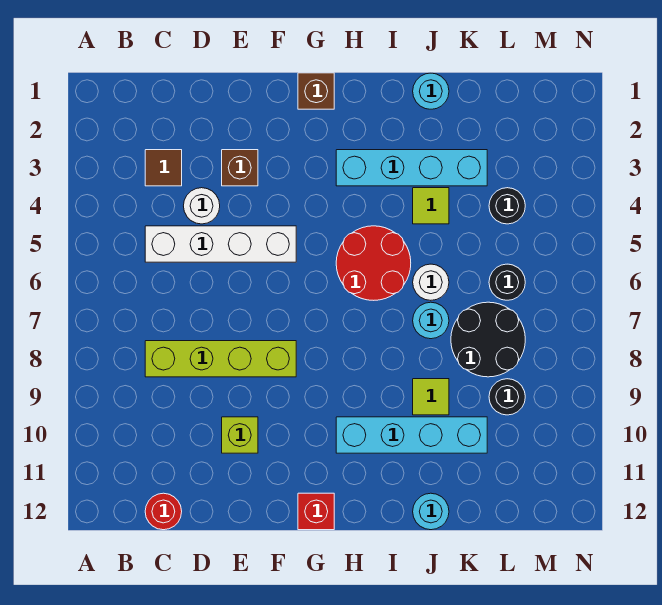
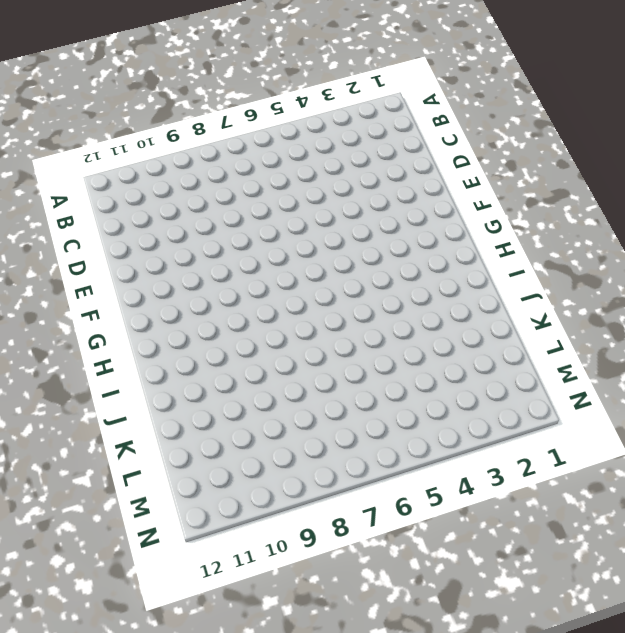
none -> brown 1x1 tile [145,150,182,186]
none -> white 1x4 brick [145,226,296,262]
none -> lime 1x4 brick [145,341,296,377]

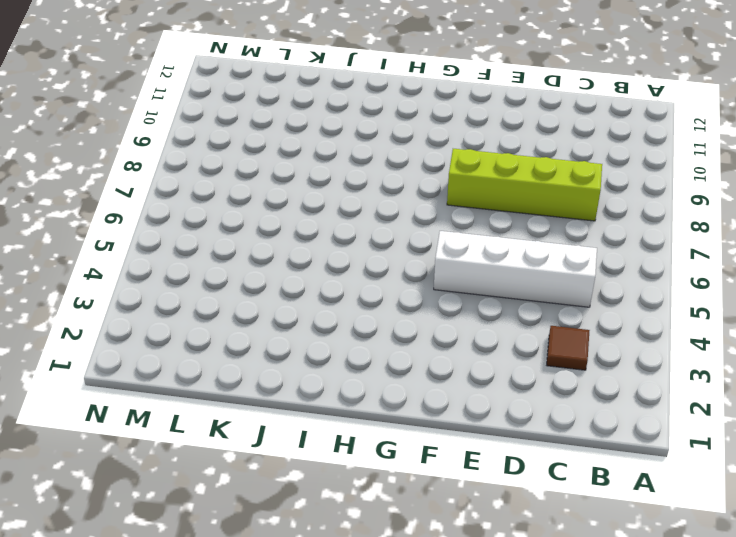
none -> red 1x1 round brick [145,493,182,530]
none -> white 1x1 round brick [184,188,220,224]
none -> brown 1x1 brick [222,150,258,186]

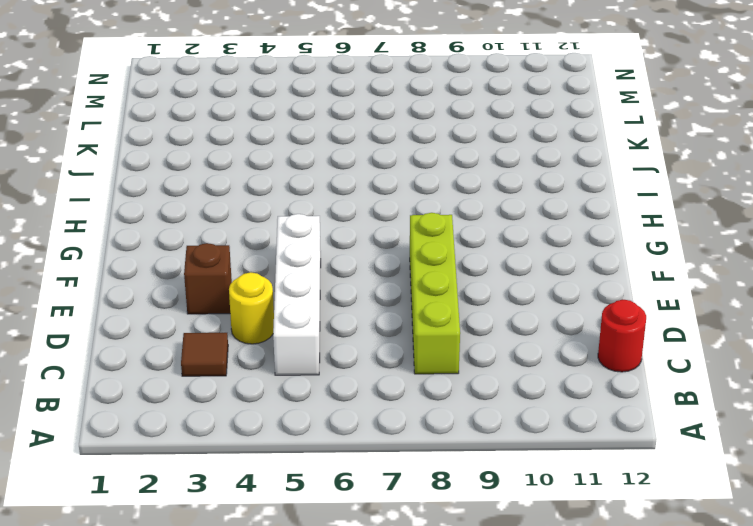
yellow 1x1 round brick [229,272,274,344] -> white 1x1 round brick [184,188,220,224]
none -> lime 1x1 brick [222,417,258,453]
none -> brown 1x1 brick [298,73,334,109]
none -> red 1x1 brick [298,493,334,530]

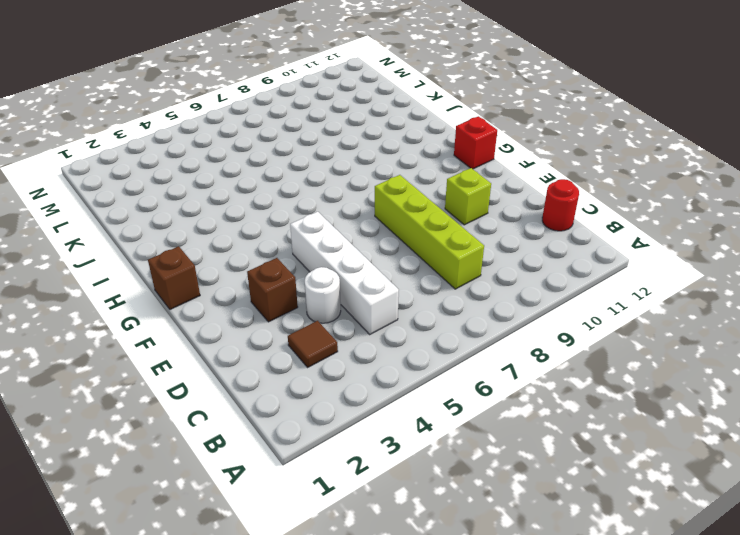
none -> cyan 1x4 brick [336,150,487,186]
none -> red 2x2 round brick [336,226,411,300]
none -> cyan 1x4 brick [336,417,487,453]

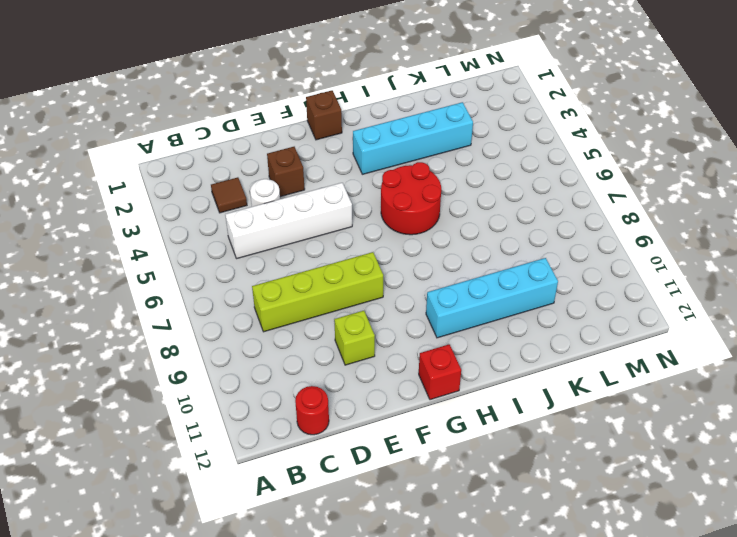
none -> cyan 1x1 round brick [413,73,449,109]
none -> lime 1x1 tile [413,188,449,224]
none -> white 1x1 round brick [413,264,449,300]

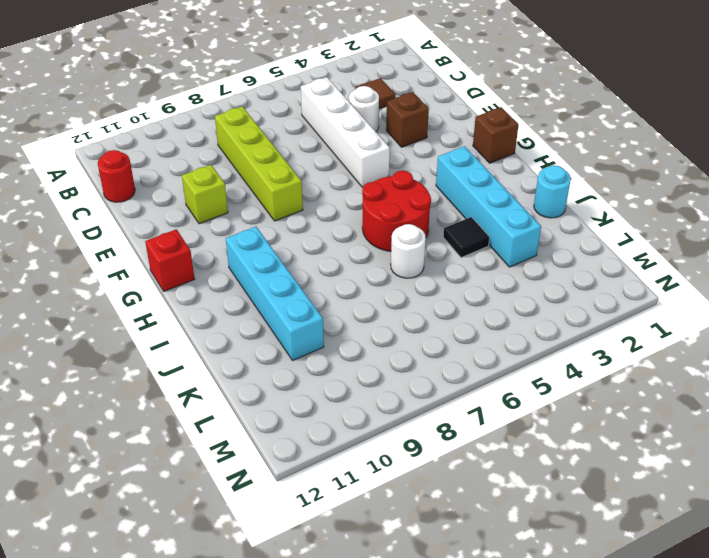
black 1x1 tile [443,217,490,258] -> lime 1x1 tile [413,188,449,224]
none -> cyan 1x1 round brick [413,302,449,339]
none -> lime 1x1 tile [413,379,449,415]
none -> cyan 1x1 round brick [413,493,449,530]

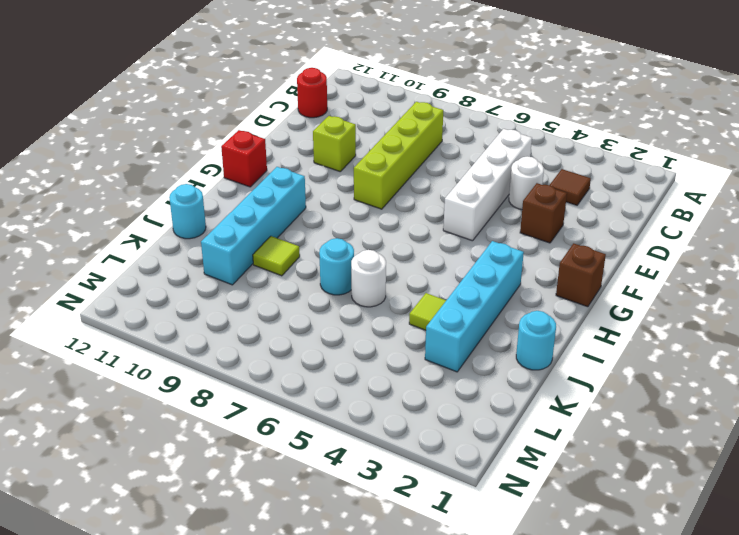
none -> red 2x2 round brick [336,226,411,300]
none -> black 2x2 round brick [451,302,525,377]
none -> black 1x1 round brick [489,188,525,224]

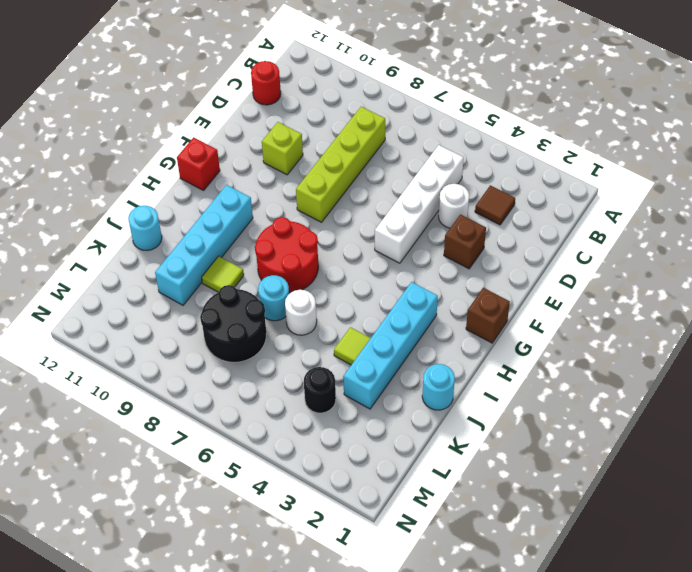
red 2x2 round brick [255,217,318,293] -> red 2x2 round brick moved to [336,226,411,300]
none -> black 1x1 round brick [489,264,525,300]
none -> black 1x1 round brick [489,379,525,415]

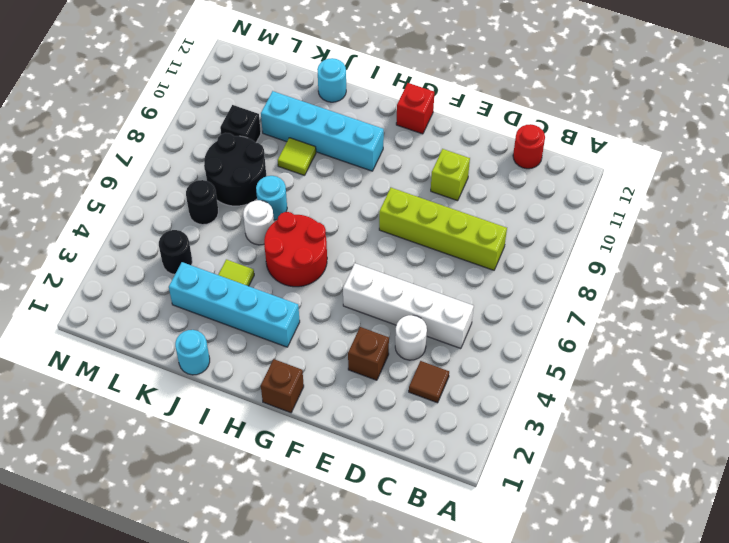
black 1x1 brick [220,105,261,142] -> black 1x1 round brick [489,379,525,415]

